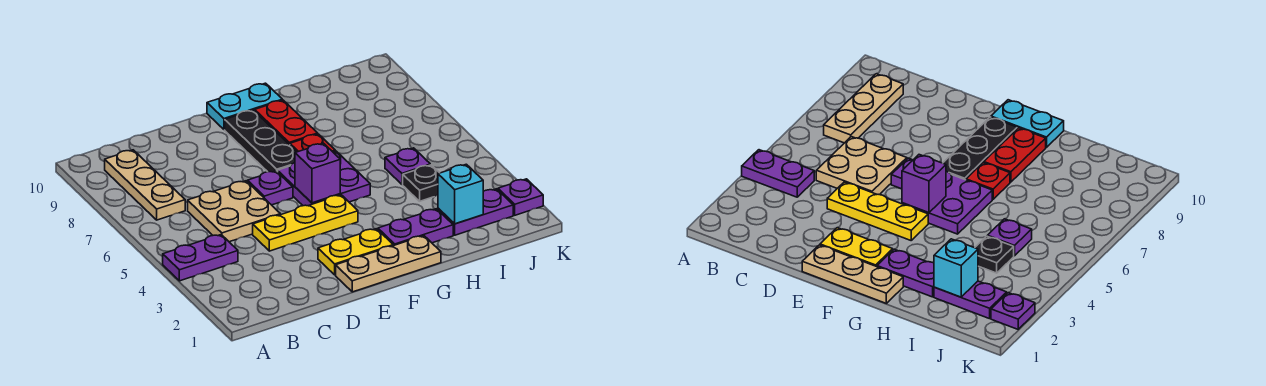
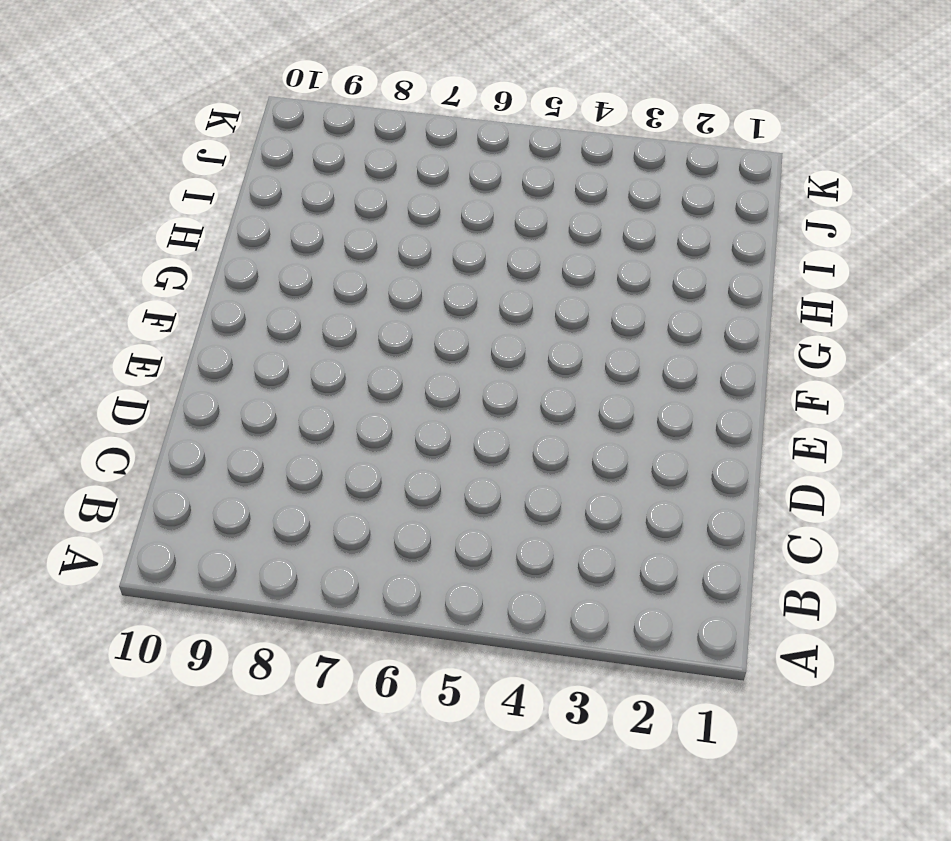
none -> purple 1x2 plate [163,235,238,281]
none -> tan 1x3 plate [105,150,185,220]
none -> tan 2x2 plate [188,181,280,242]

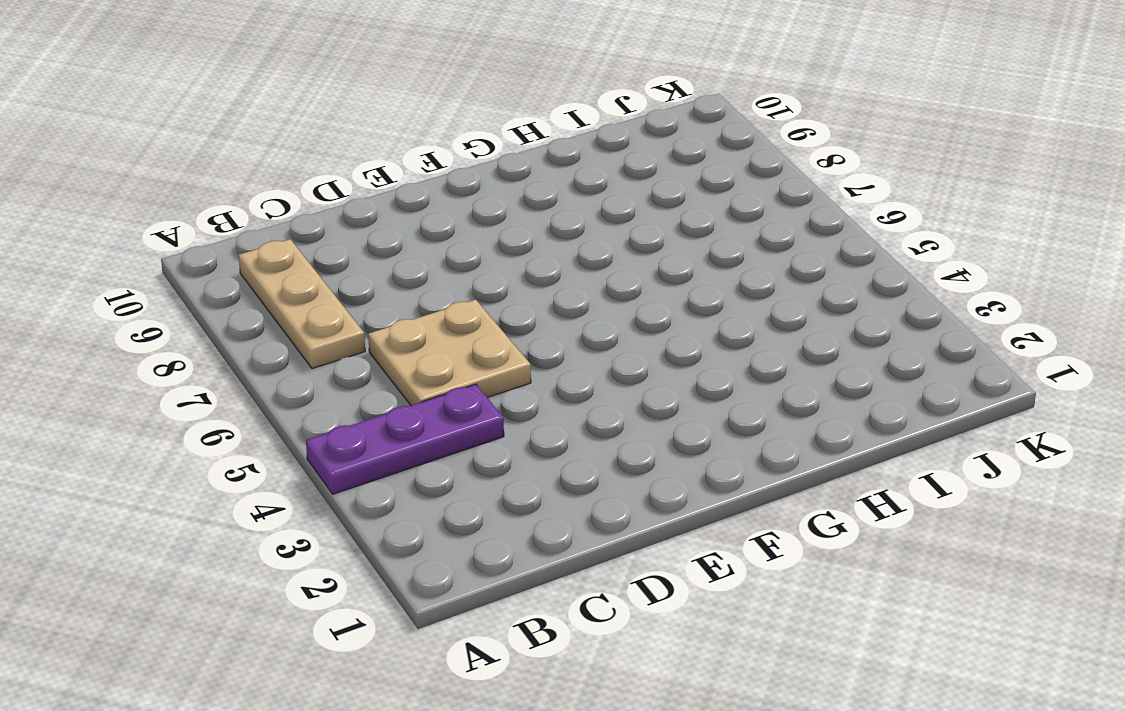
purple 1x3 plate [306,384,504,494] -> purple 1x2 plate [163,235,238,281]
none -> yellow 1x3 plate [253,195,358,251]
none -> tan 1x3 plate [336,236,441,292]
none -> yellow 1x2 plate [318,229,393,275]

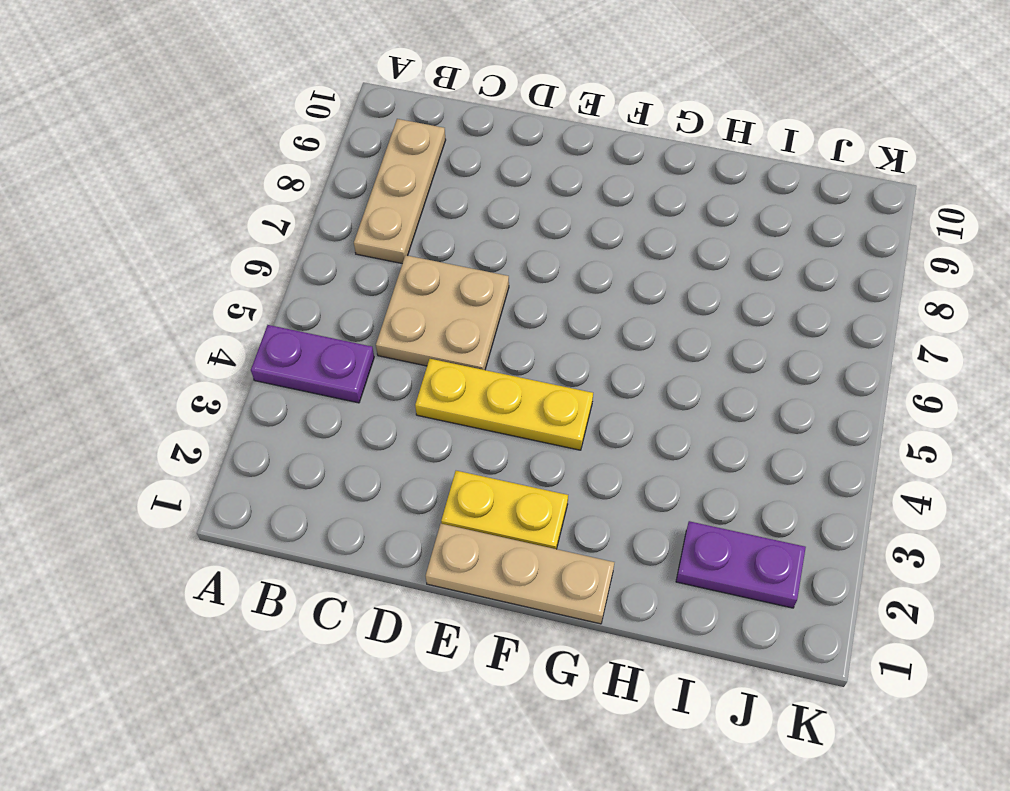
none -> purple 1x1 plate [248,171,293,205]
none -> purple 2x2 plate [278,151,370,206]
none -> black 1x3 plate [225,110,296,172]

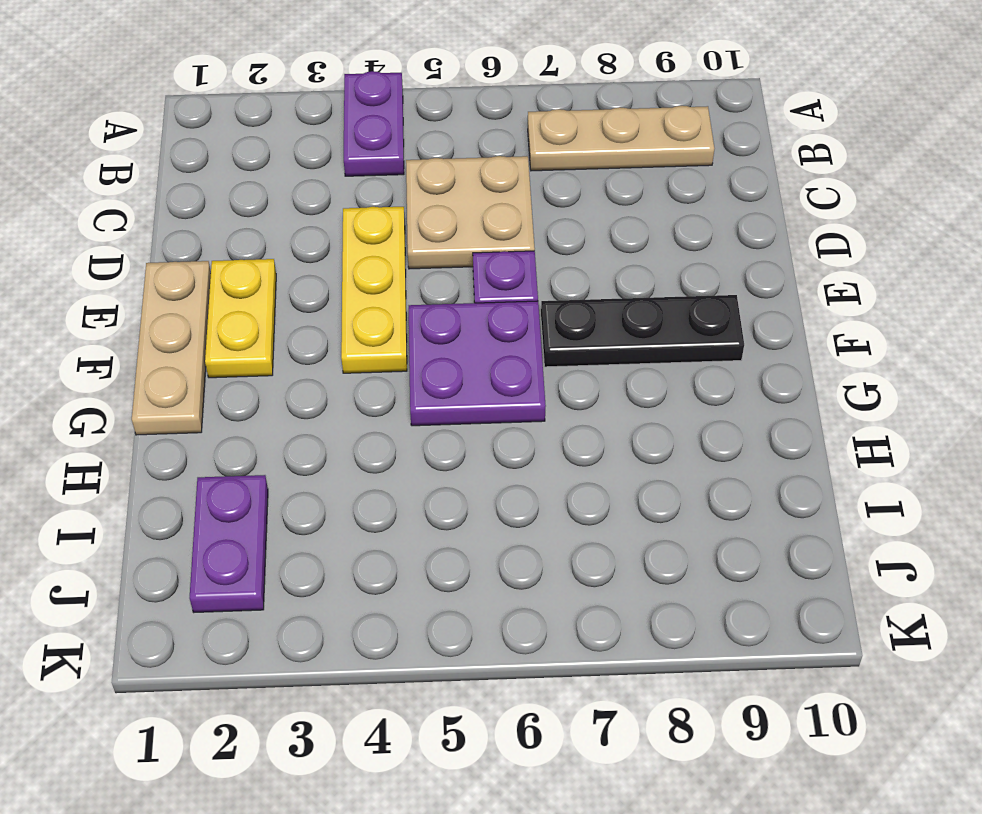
none -> cyan 1x2 plate [207,83,282,130]
none -> purple 1x2 plate [378,209,453,246]
none -> red 1x1 plate [290,134,335,152]

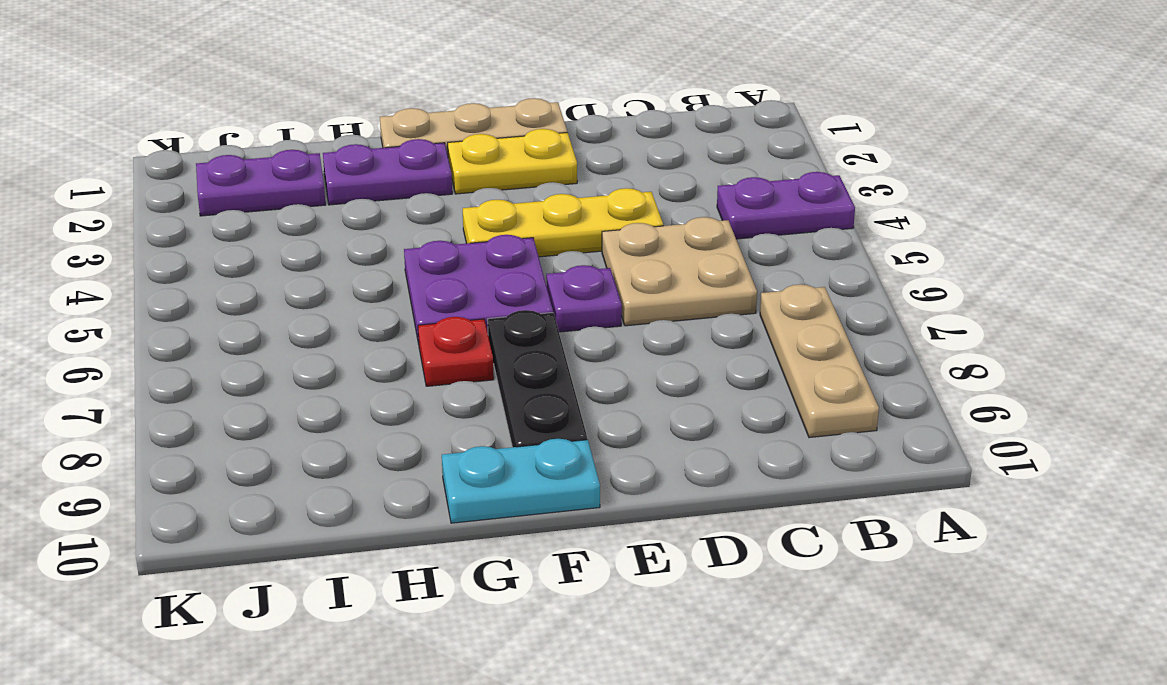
none -> red 1x2 plate [255,100,318,145]
none -> black 1x1 plate [403,165,439,201]
none -> purple 1x1 plate [385,148,430,184]

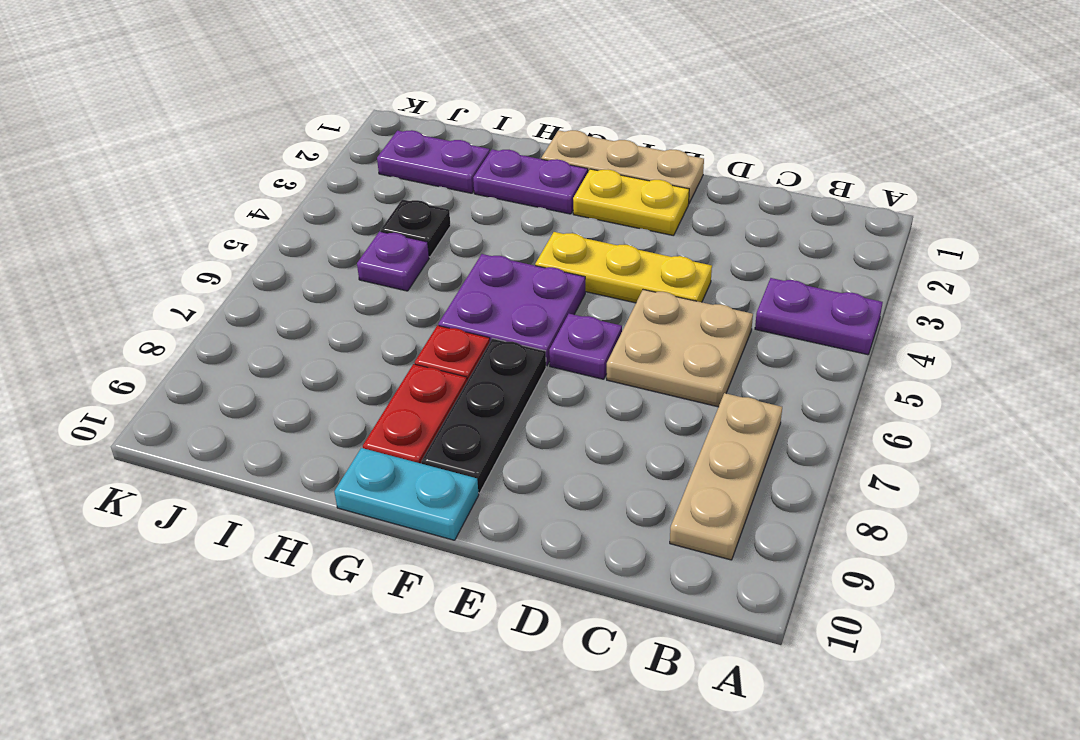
none -> purple 1x1 plate [498,179,543,215]
none -> purple 1x1 brick [295,143,340,203]
none -> cyan 1x1 brick [438,164,483,224]

